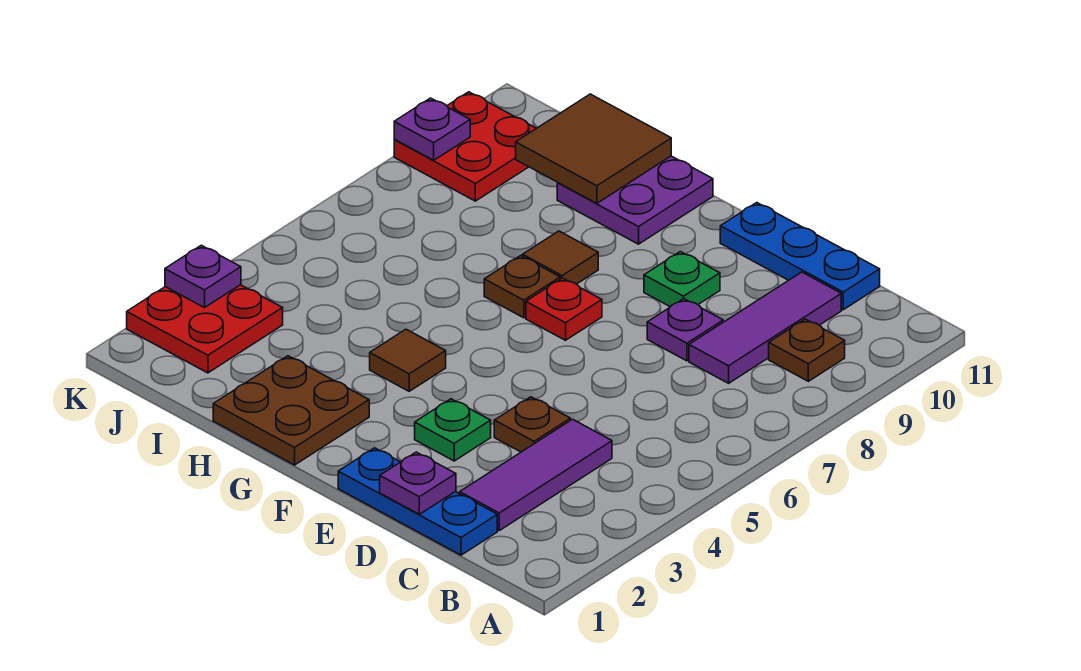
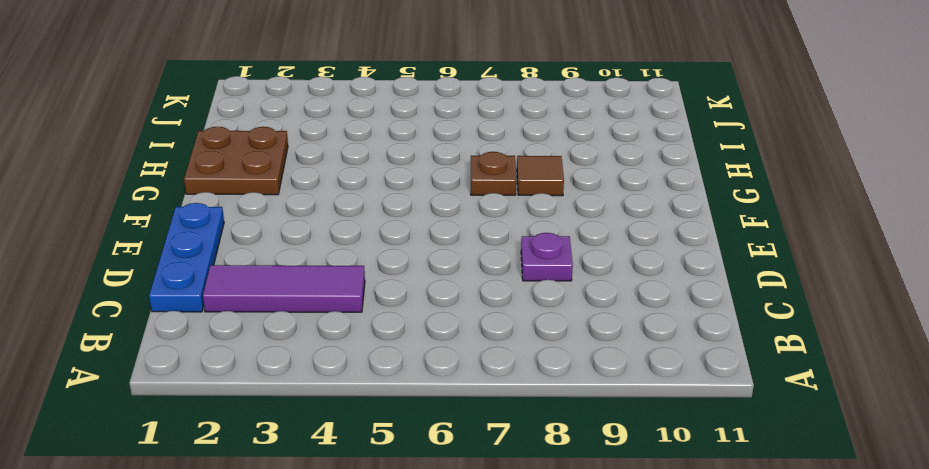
none -> brown 1x1 plate [769,319,845,381]
none -> purple 1x3 tile [689,272,841,383]
none -> blue 1x3 plate [720,203,880,310]

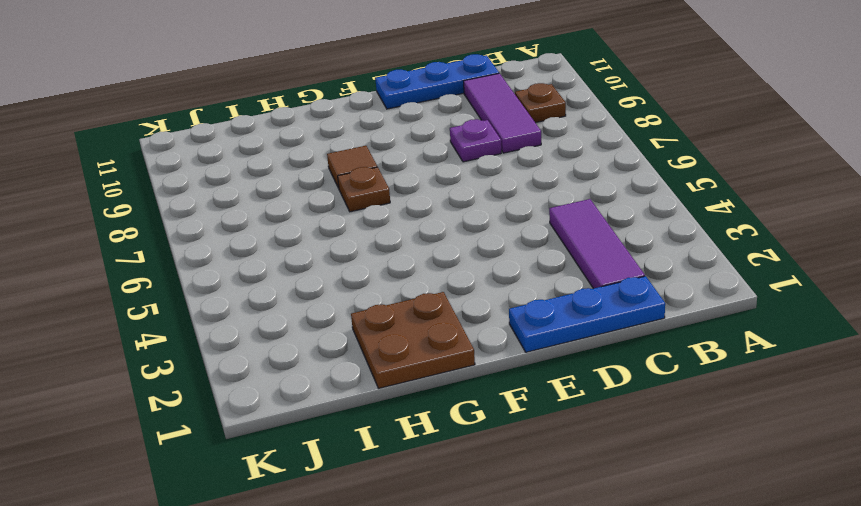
none -> brown 1x1 plate [494,397,570,452]
none -> green 1x1 plate [415,399,491,461]
none -> green 1x1 plate [644,252,720,307]

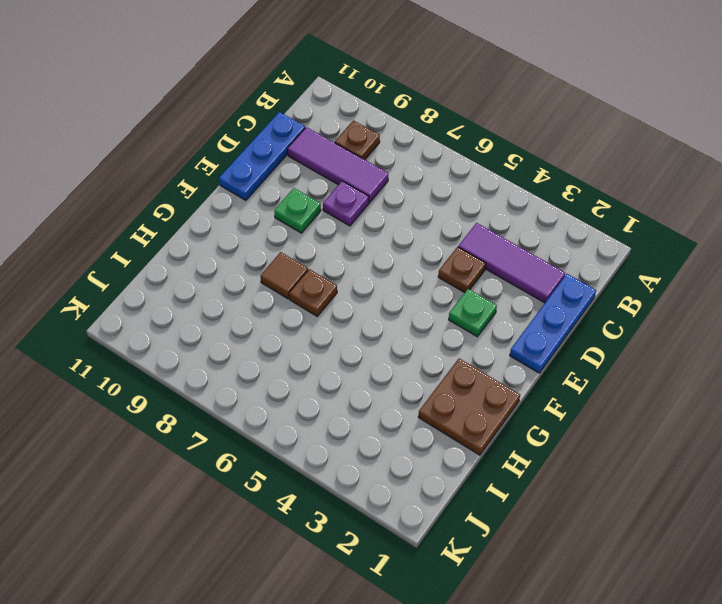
none -> red 1x1 plate [526,278,602,340]
none -> brown 1x1 tile [370,329,446,391]
none -> purple 2x2 plate [557,156,713,244]

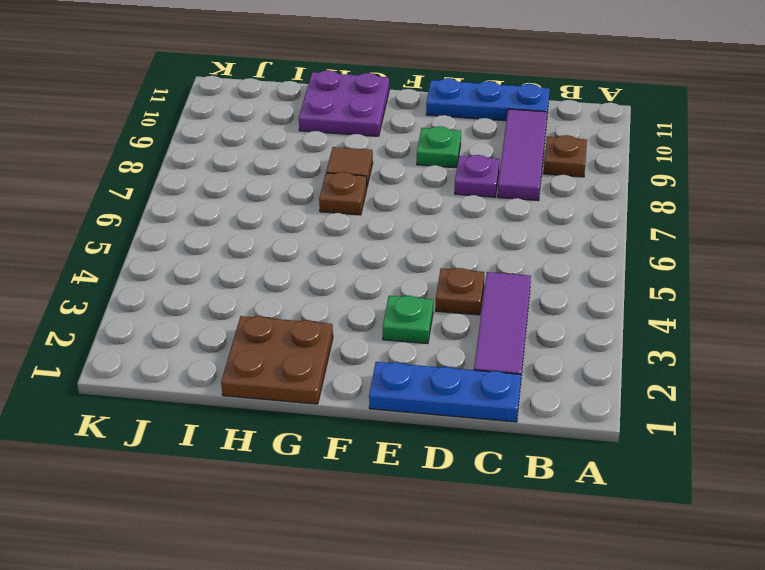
none -> red 1x1 plate [526,278,602,340]
none -> brown 1x1 tile [370,329,446,391]
none -> red 2x2 plate [127,285,283,373]

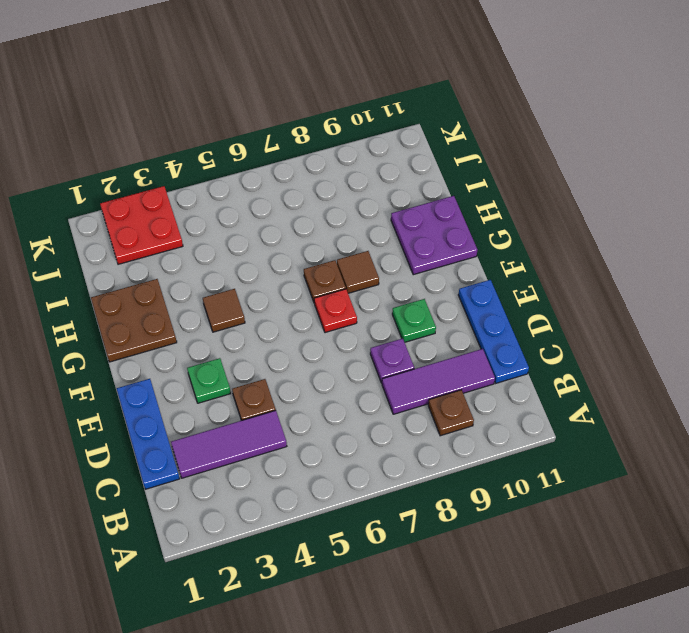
none -> red 2x2 plate [394,92,536,201]
none -> purple 1x1 plate [380,452,456,514]
none -> brown 2x2 tile [516,94,671,203]

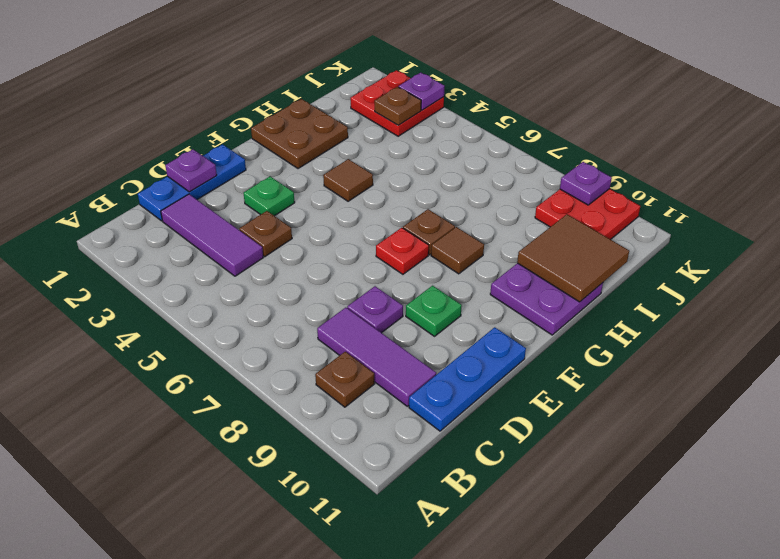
brown 1x1 plate [374,87,421,125] -> none

